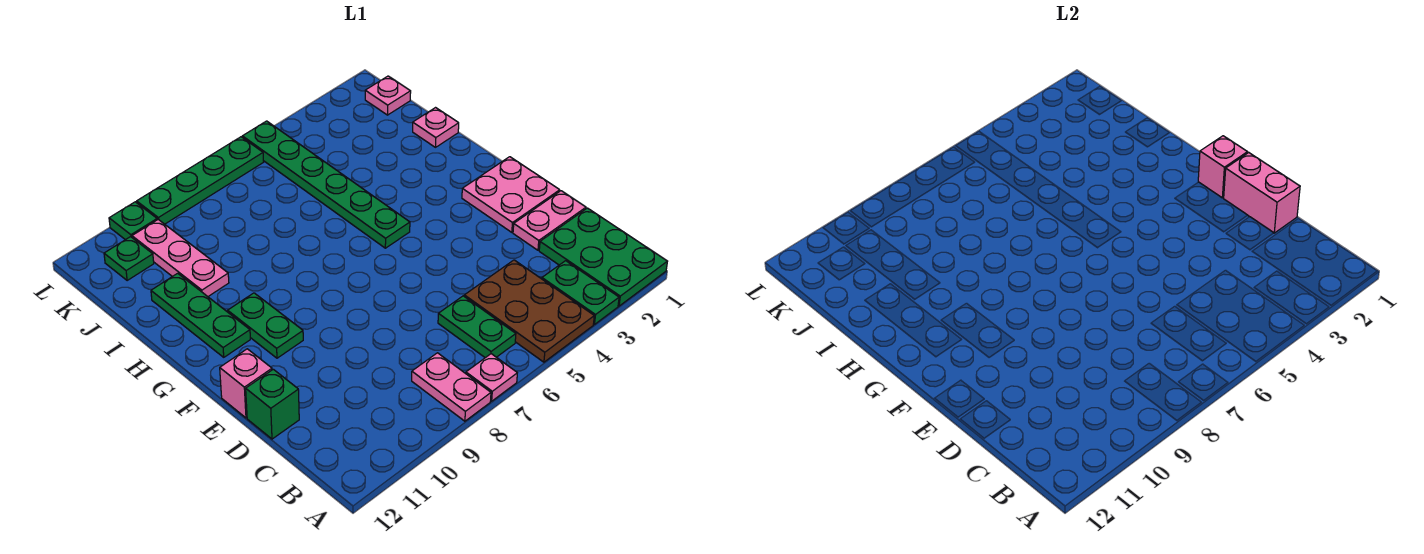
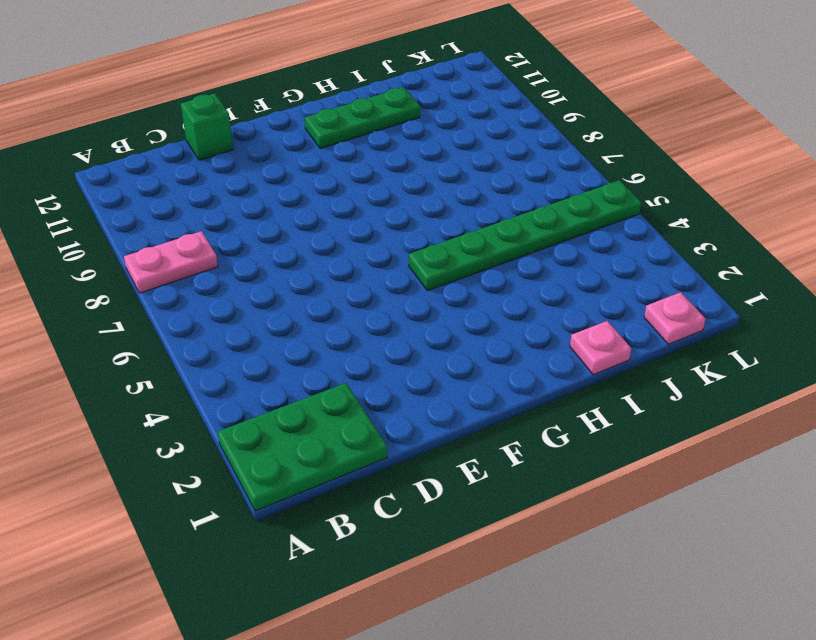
none -> green 1x2 plate [542,261,619,324]
none -> brown 2x3 plate [464,260,594,362]
none -> pink 1x1 plate [466,354,517,401]

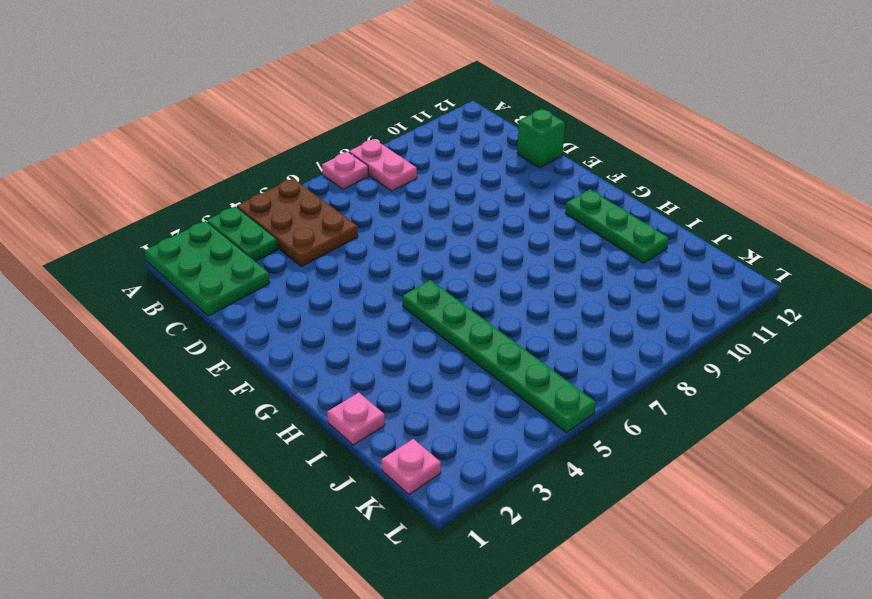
none -> green 1x2 plate [438,296,516,358]
none -> pink 1x2 plate [513,191,586,250]
none -> pink 2x2 plate [462,157,560,232]

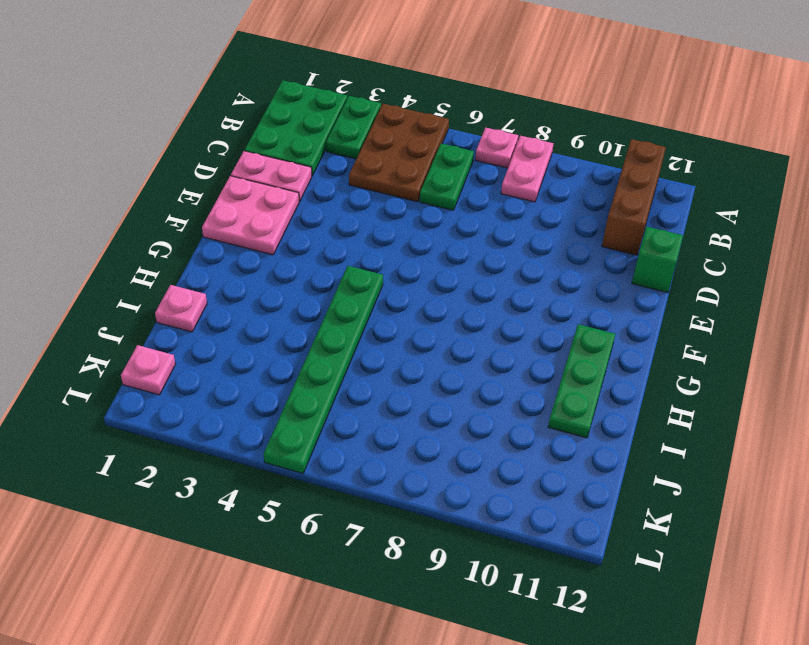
brown 1x3 brick [602,139,666,255] -> none
none -> pink 1x1 brick [220,349,272,418]
none -> green 1x2 plate [228,293,303,358]
none -> pink 1x3 plate [132,219,229,296]

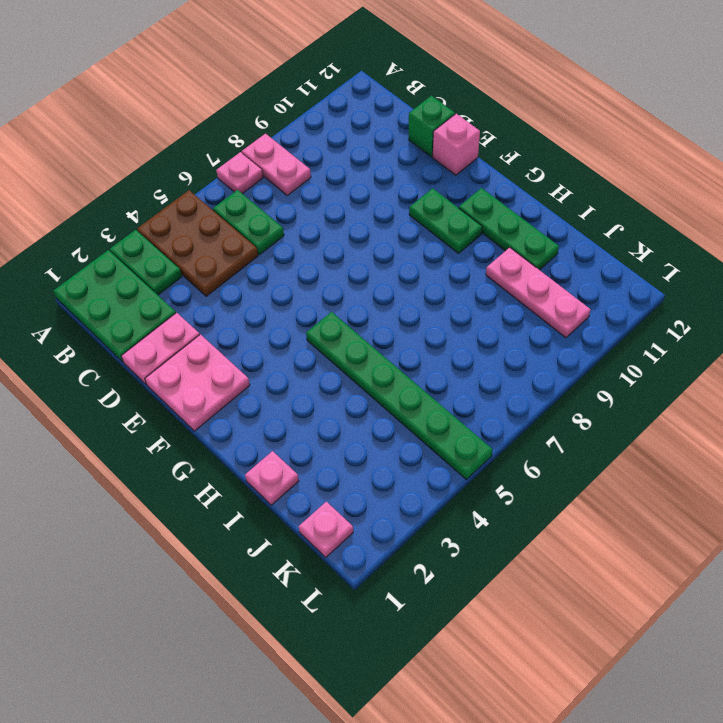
none -> green 1x1 plate [104,237,154,281]
none -> green 1x4 plate [137,137,264,224]
none -> green 1x1 plate [109,202,157,240]

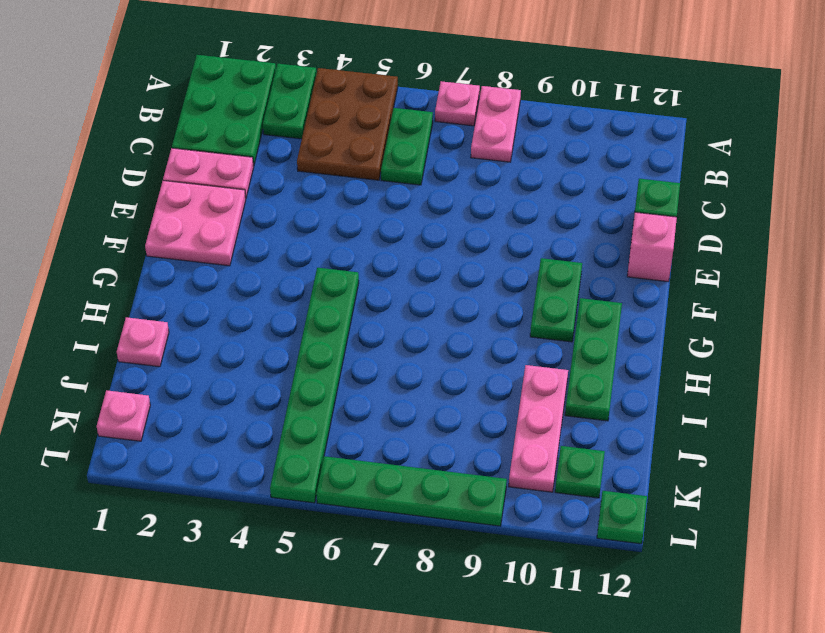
green 1x1 plate [597,491,647,544] -> green 1x1 plate moved to [109,202,157,240]
none -> pink 1x2 brick [1224,153,1300,233]
none -> pink 1x1 brick [1198,136,1247,198]

